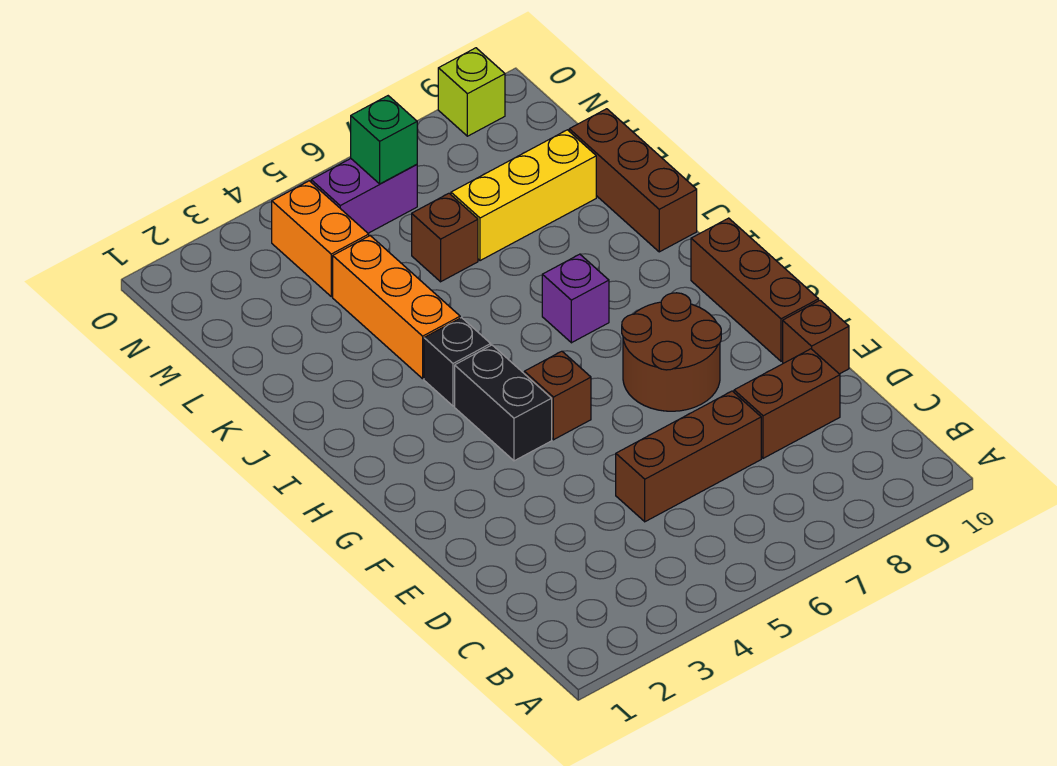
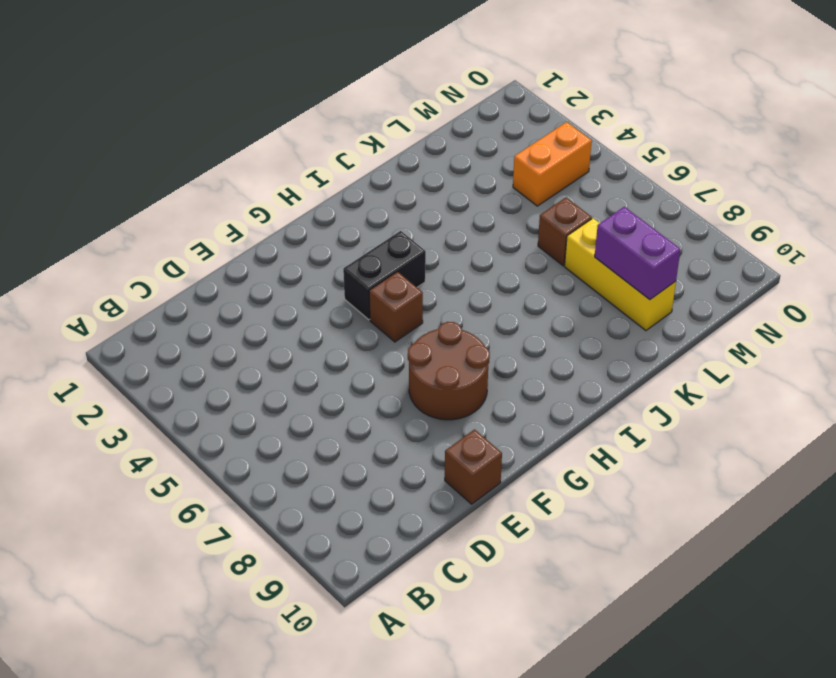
purple 1x2 brick [595,207,680,300] -> purple 1x2 brick moved to [311,159,417,233]
none -> brown 1x3 brick [616,391,761,522]
none -> brown 1x2 brick [734,349,840,458]
none -> brown 1x3 brick [691,218,819,361]

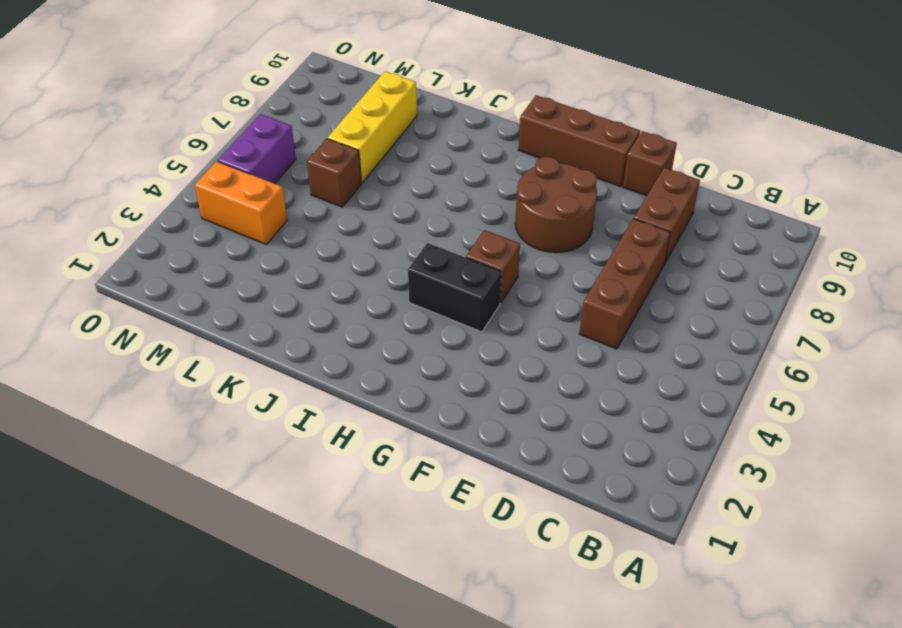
none -> black 1x1 brick [424,318,491,406]
none -> purple 1x1 brick [542,254,609,343]
none -> orange 1x3 brick [333,236,460,379]

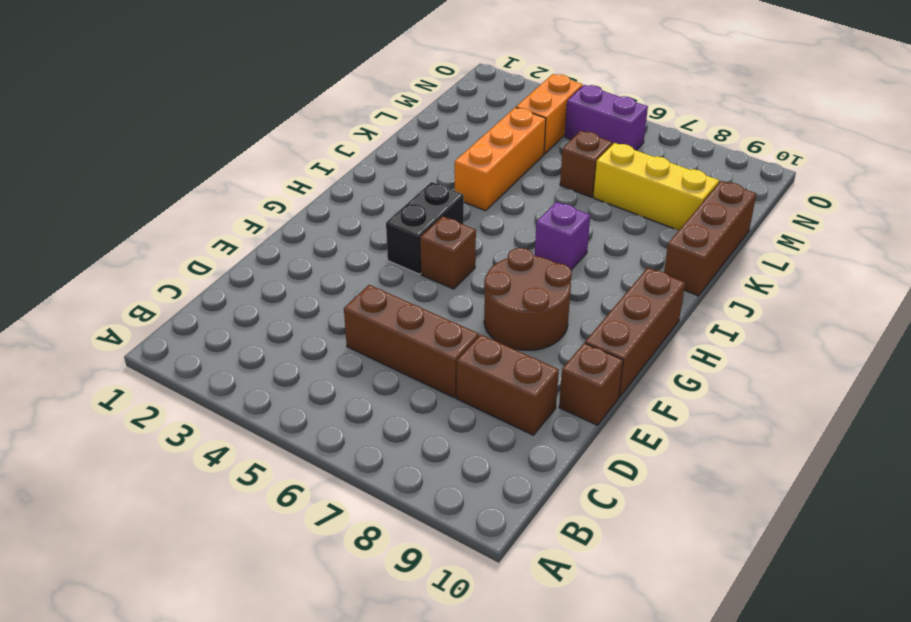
none -> black 1x1 brick [424,318,491,406]
none -> lime 1x1 brick [438,48,505,136]
none -> green 1x1 brick [351,96,417,184]

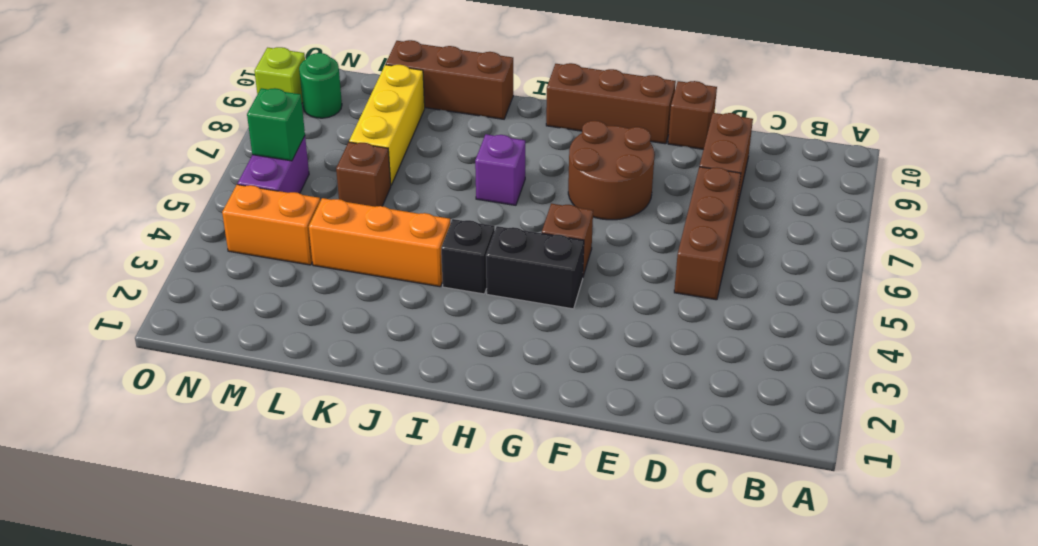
green 1x1 round brick [299,53,342,118] -> none

